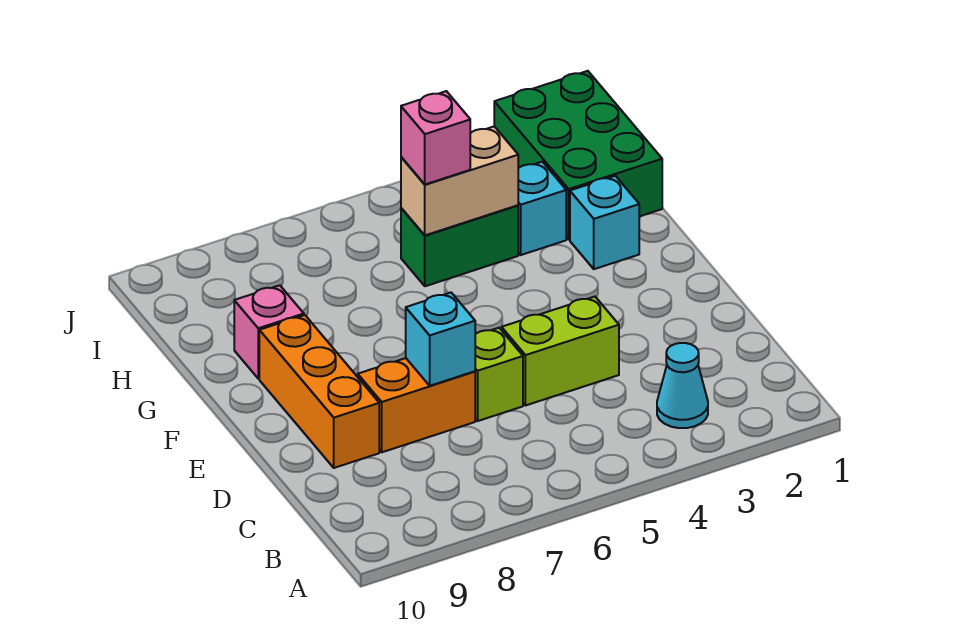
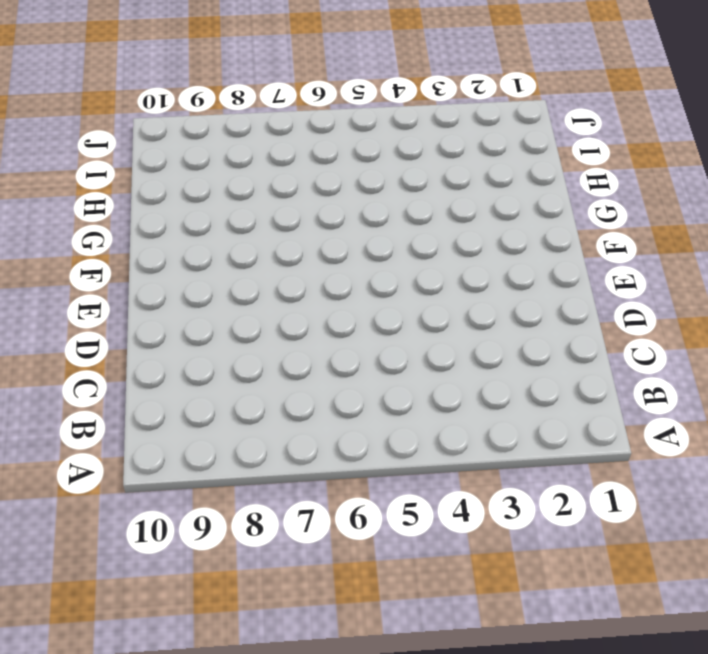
none -> cyan 1x1 cone [657,343,708,428]
none -> lime 1x2 brick [502,297,619,406]
none -> lime 1x1 brick [475,328,523,421]

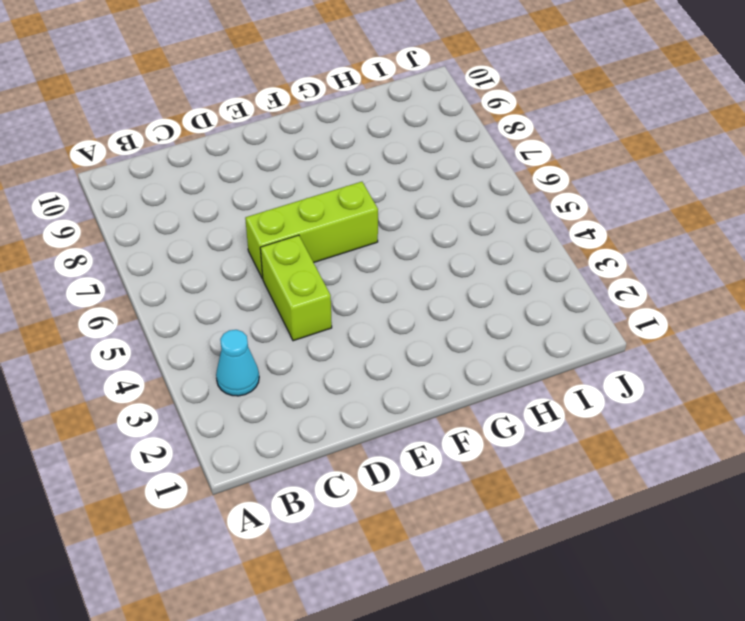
lime 1x3 brick [245,182,378,279] -> lime 1x1 brick [475,328,523,421]
none -> orange 1x2 brick [358,358,475,452]
none -> orange 1x3 brick [259,315,379,468]
none -> cyan 1x1 brick [570,176,639,269]

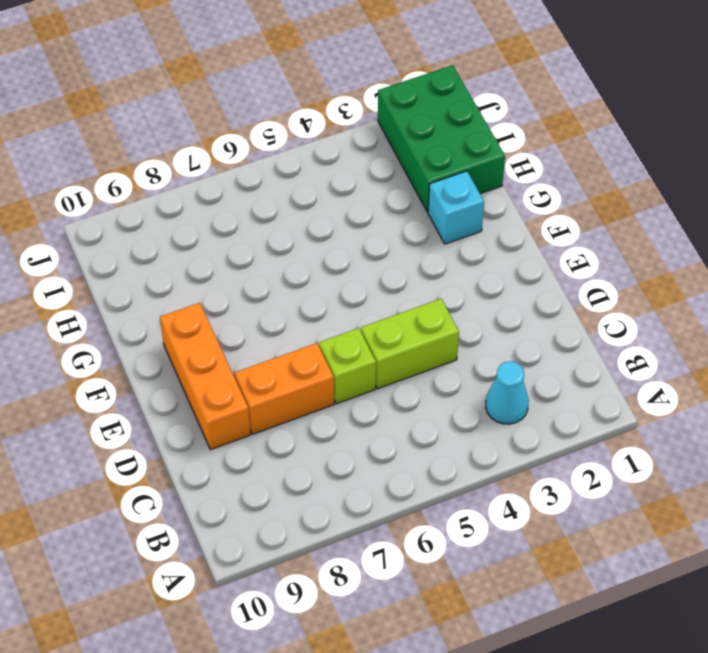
none -> pink 1x1 brick [234,285,304,379]
none -> cyan 1x1 brick [518,162,566,255]
none -> green 1x2 brick [401,205,518,286]

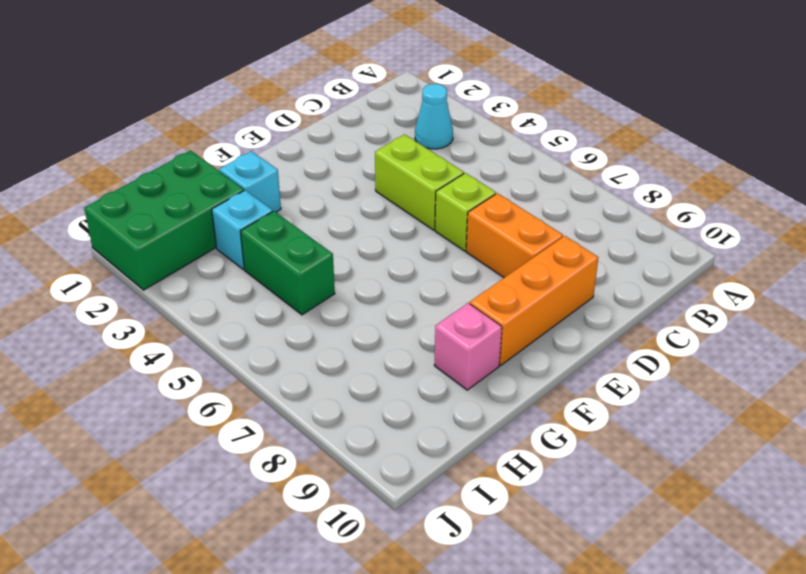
none -> cyan 1x1 brick [406,293,475,386]
none -> tan 1x2 brick [401,126,518,235]
none -> pink 1x1 brick [401,91,470,184]

